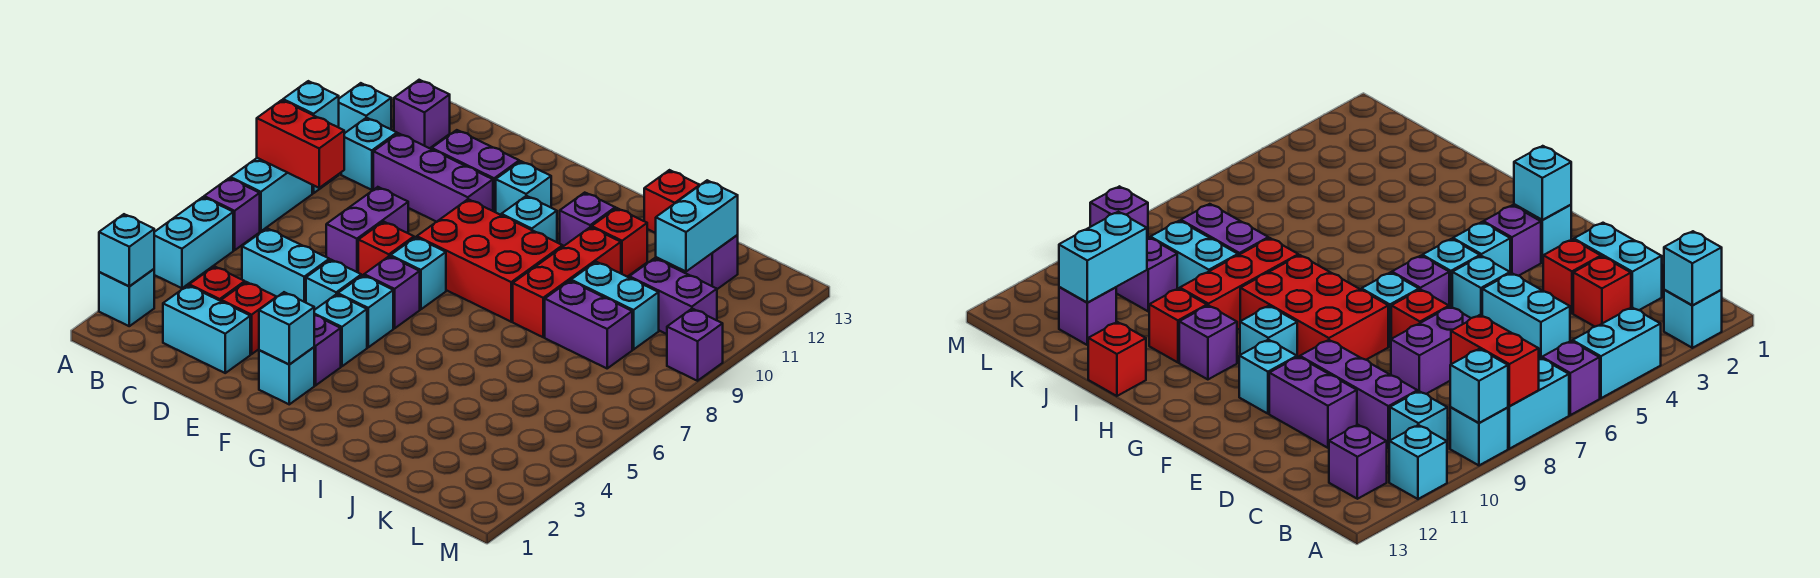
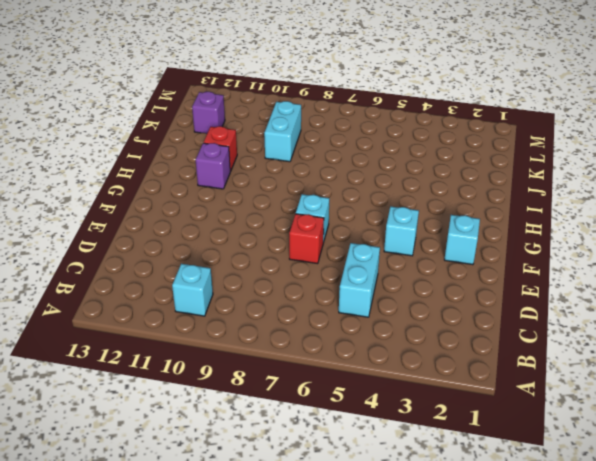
none -> cyan 1x1 brick [99,269,154,326]
none -> cyan 1x2 brick [154,197,233,288]
none -> purple 1x1 brick [204,178,260,250]
none -> cyan 1x2 brick [230,158,312,231]

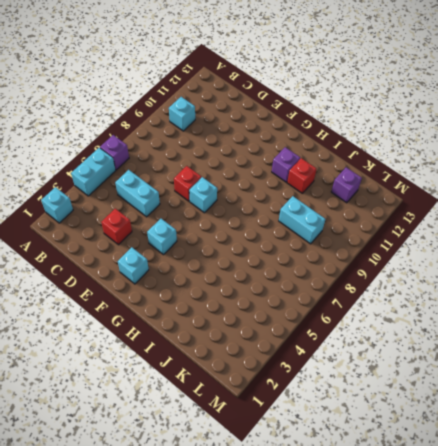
none -> cyan 1x2 brick [230,158,312,231]
none -> cyan 1x1 brick [1450,407,1508,465]
none -> cyan 1x1 brick [339,83,391,133]
none -> purple 1x1 brick [394,80,450,148]

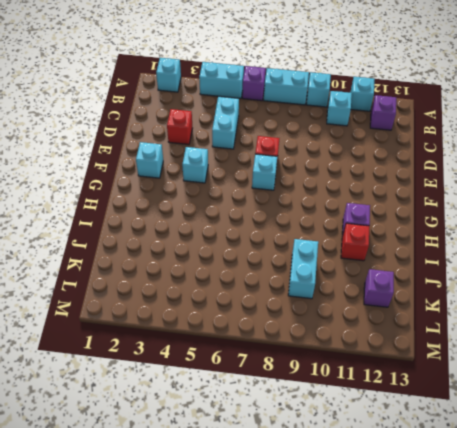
none -> cyan 1x2 brick [163,285,250,373]
none -> red 1x1 brick [189,266,245,301]
none -> purple 1x3 brick [373,133,493,222]
none -> purple 1x2 brick [326,187,408,272]

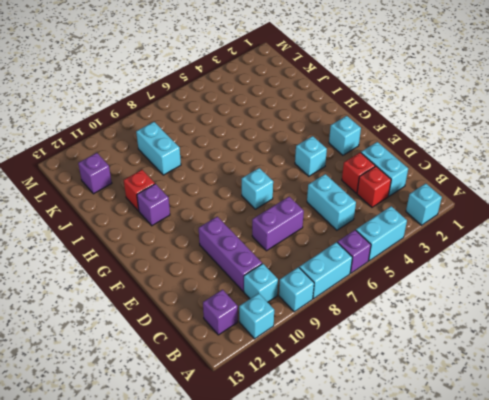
none -> purple 1x2 brick [432,130,519,212]
none -> cyan 1x1 brick [306,260,361,310]
none -> red 1x1 brick [358,222,414,276]
none -> purple 1x1 brick [314,315,341,385]

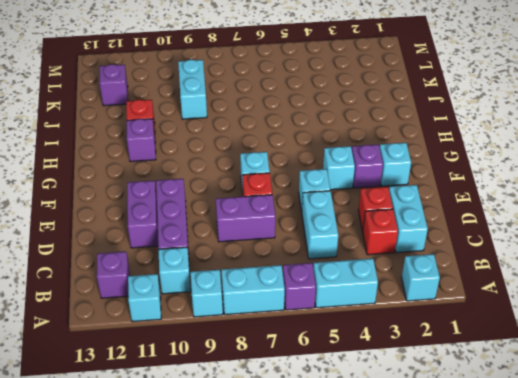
none -> cyan 1x1 brick [338,275,393,347]
none -> purple 1x1 brick [364,256,420,328]
none -> red 2x3 brick [417,199,563,322]
none -> cyan 1x1 brick [496,161,551,215]

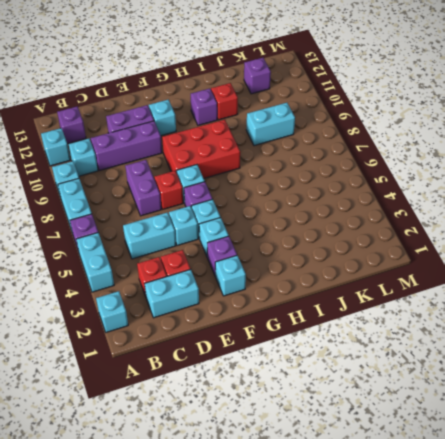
none -> cyan 1x1 brick [501,196,557,242]
none -> red 1x3 brick [513,227,621,337]
none -> red 1x1 brick [644,170,700,233]
none -> purple 1x2 brick [545,281,632,368]

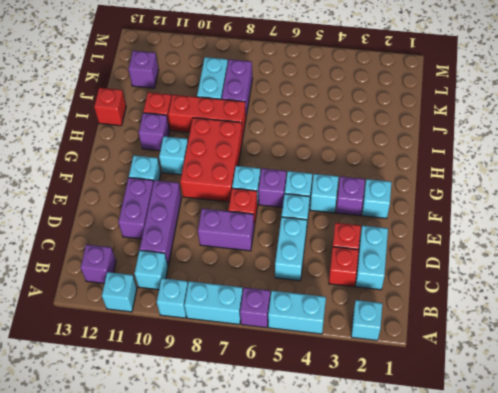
none -> purple 1x2 brick [629,258,717,334]
none -> purple 1x1 brick [667,309,723,381]
none -> cyan 1x1 brick [99,214,154,286]
none -> red 1x2 brick [257,100,344,188]

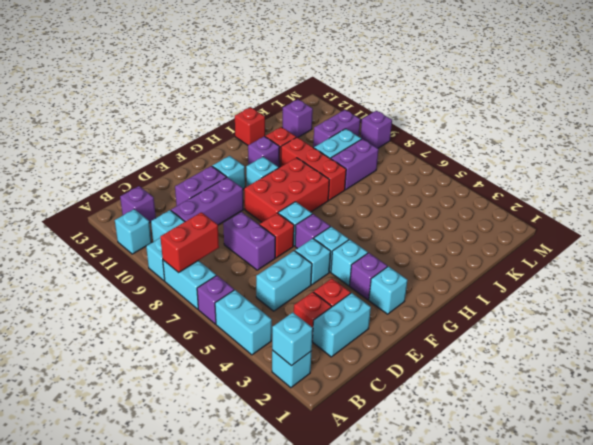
none -> cyan 1x1 brick [283,81,339,127]
none -> cyan 1x1 brick [259,292,314,365]
none -> cyan 1x2 brick [656,180,738,272]

